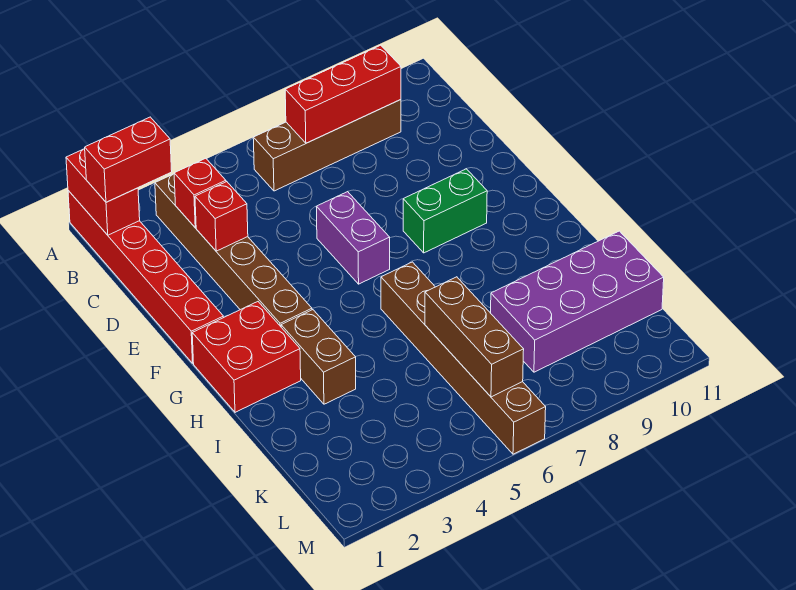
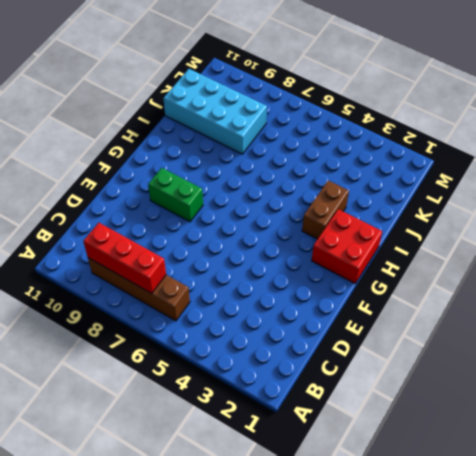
cyan 2x4 brick [163,69,267,154] -> purple 2x4 brick [491,231,664,372]
none -> red 1x6 brick [68,190,224,363]
none -> brown 1x6 brick [155,174,312,327]
none -> purple 1x2 brick [316,192,390,284]

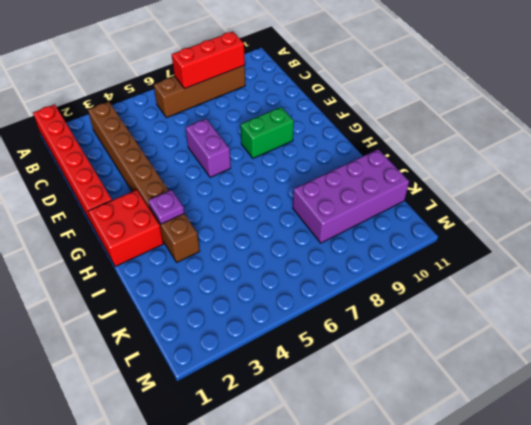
purple 1x1 plate [148,190,184,224] -> none
none -> brown 1x6 brick [381,262,546,454]
none -> red 1x2 brick [66,149,140,235]
none -> red 1x1 brick [174,158,226,228]

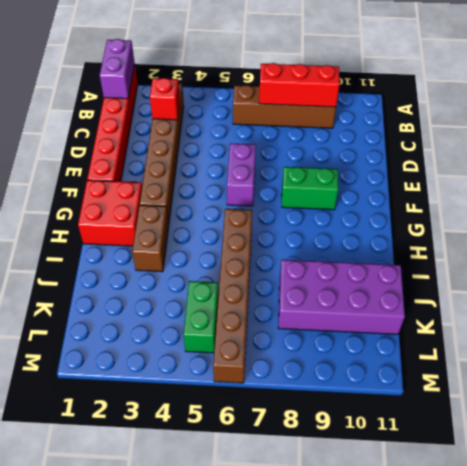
purple 1x2 brick [100,39,135,99] -> red 1x2 brick [66,149,140,235]
green 1x2 brick [184,281,218,353] -> none
none -> red 1x1 brick [195,182,248,251]
none -> brown 1x3 brick [425,277,524,397]
none -> red 1x2 brick [85,117,172,202]

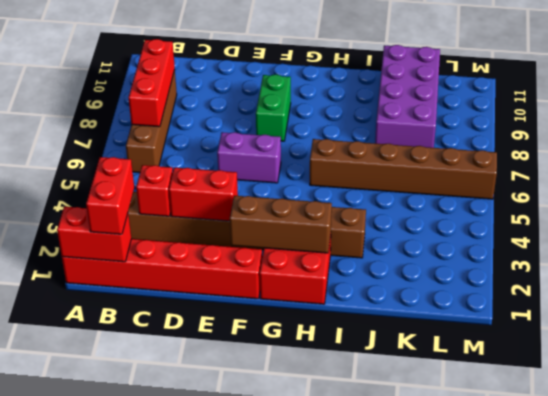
red 1x2 brick [169,168,238,221] -> red 1x1 brick [195,182,248,251]
brown 1x3 brick [230,196,332,253] -> brown 1x3 brick moved to [425,277,524,397]

